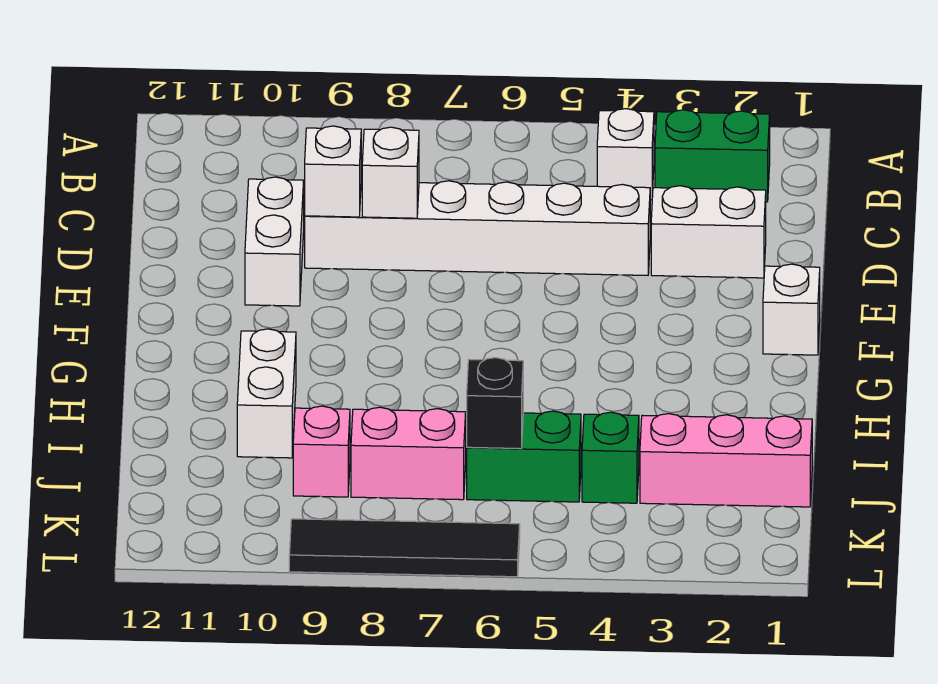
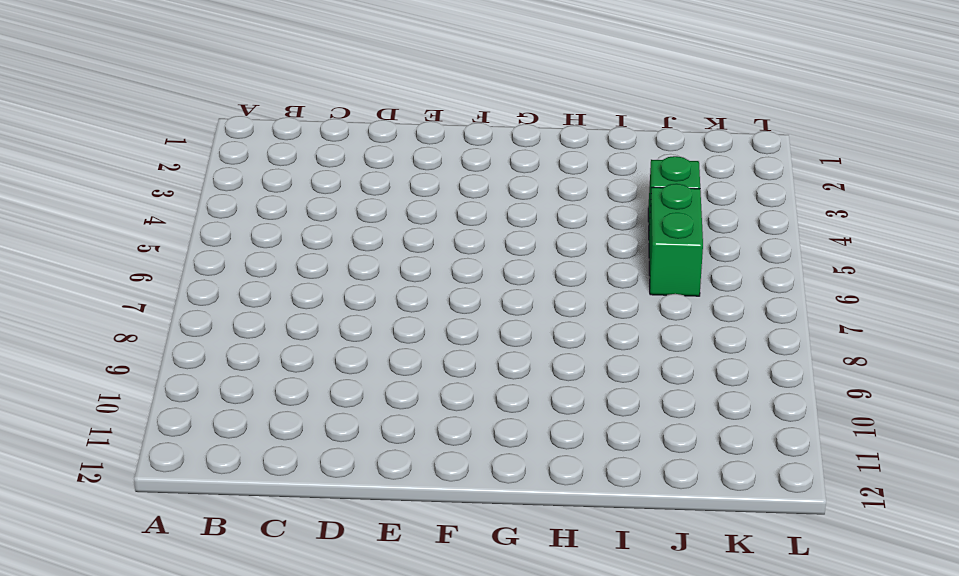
none -> green 1x2 brick [655,110,770,202]
none -> white 1x1 brick [597,109,654,200]
none -> white 1x2 brick [651,186,766,278]

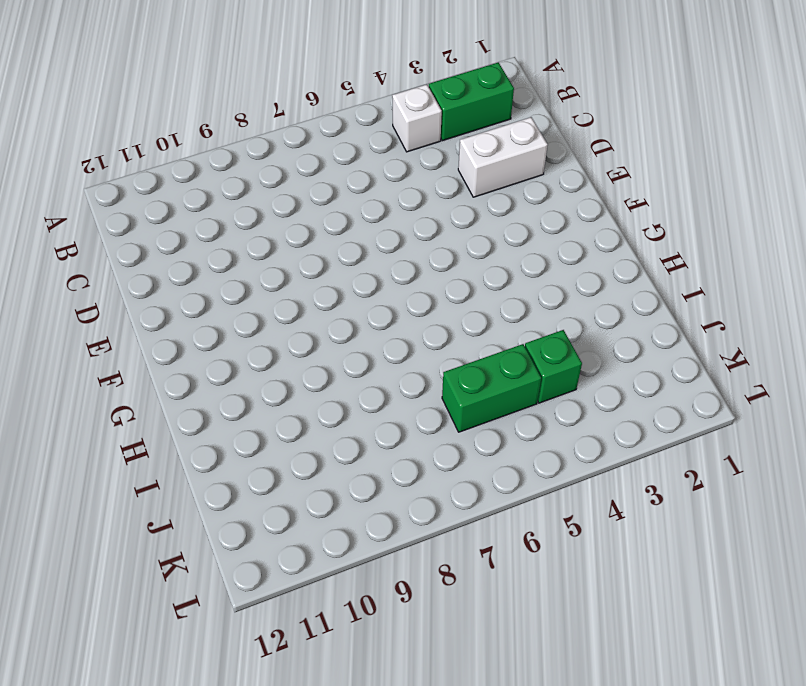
none -> white 1x6 brick [305,181,650,275]
none -> white 1x2 brick [245,177,304,306]
none -> white 1x1 brick [763,264,820,355]

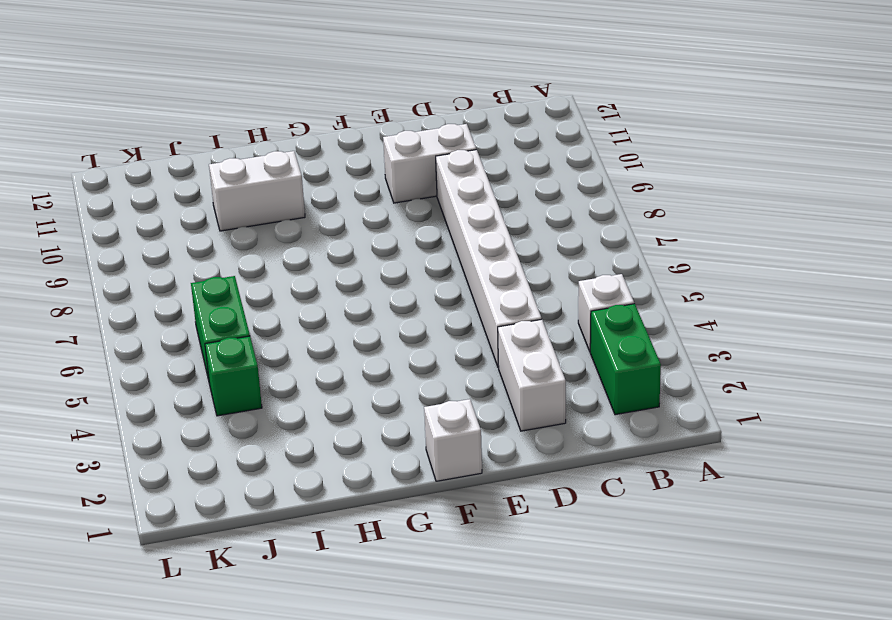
none -> pink 1x3 brick [640,414,812,507]
none -> pink 1x2 brick [351,407,466,500]
none -> pink 1x1 brick [293,406,350,497]

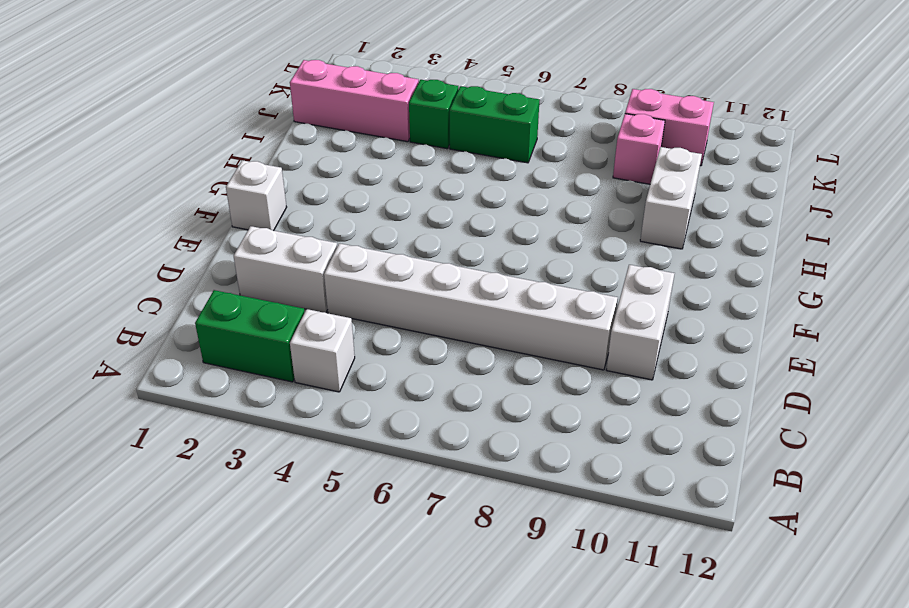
pink 1x2 brick [625,89,714,166] -> pink 1x2 brick moved to [351,407,466,500]
none -> black 1x4 tile [289,519,520,577]
none -> white 1x1 brick [362,127,419,218]
none -> white 1x1 brick [305,126,361,217]

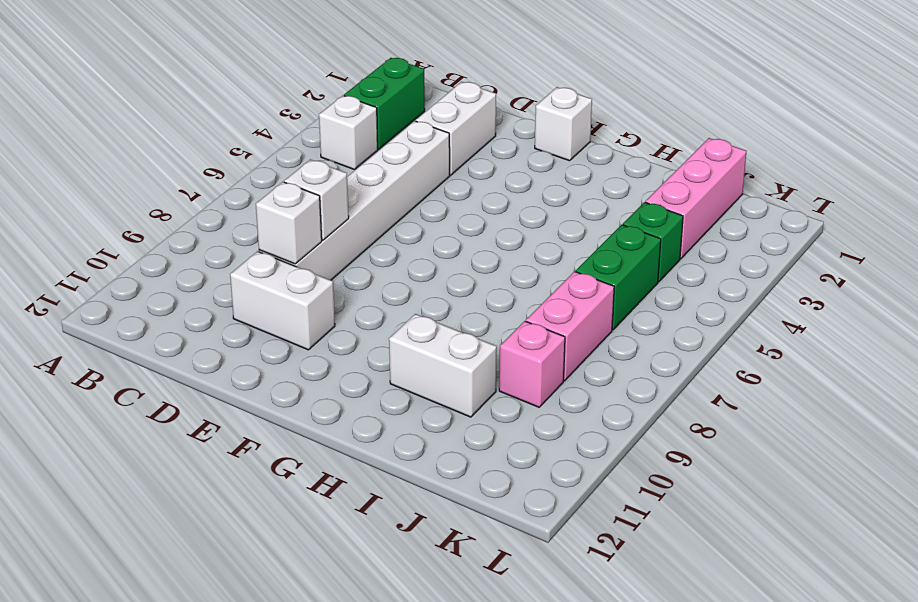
none -> black 1x4 tile [289,519,520,577]
none -> black 1x1 brick [467,358,523,449]

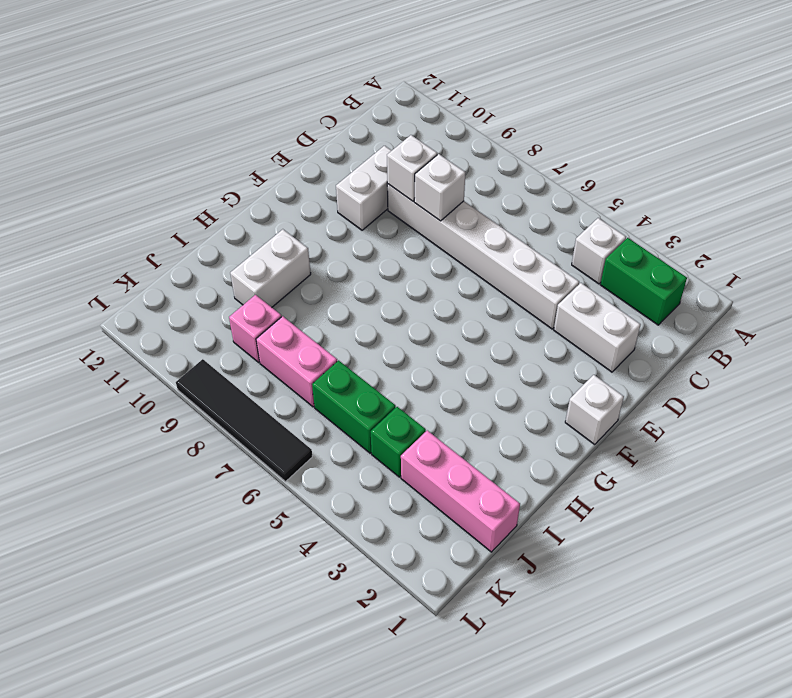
none -> black 1x1 brick [467,358,523,449]

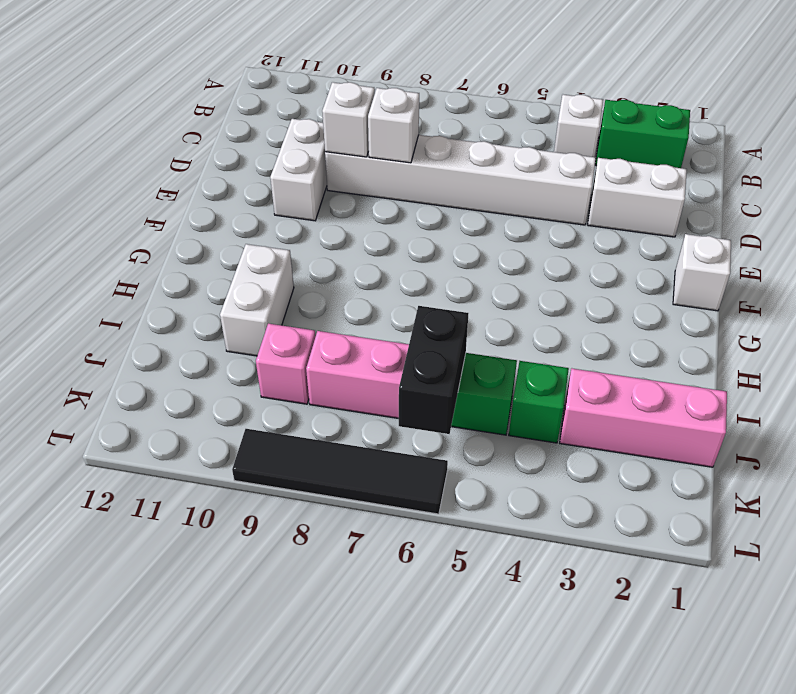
black 1x2 brick [399,306,468,434] -> black 1x1 brick [467,358,523,449]

